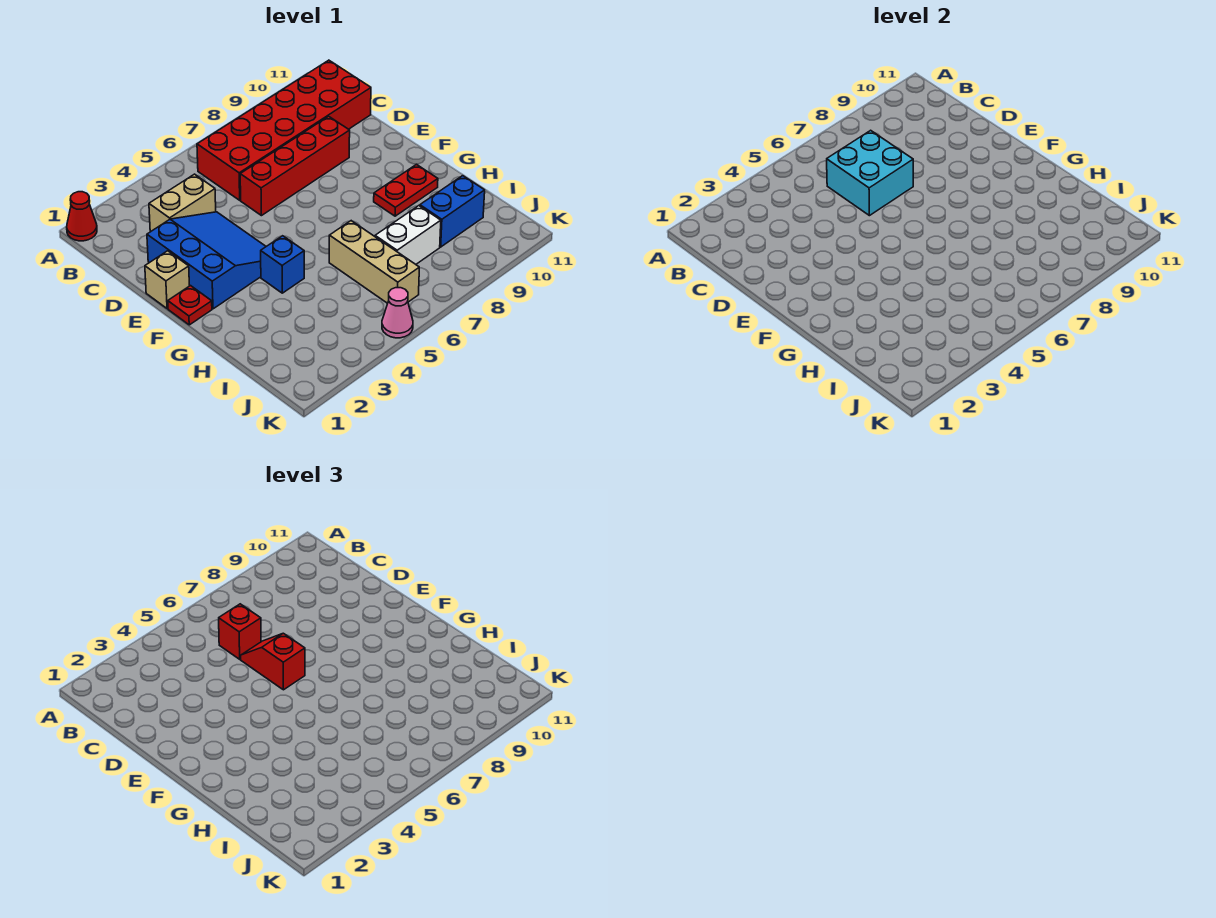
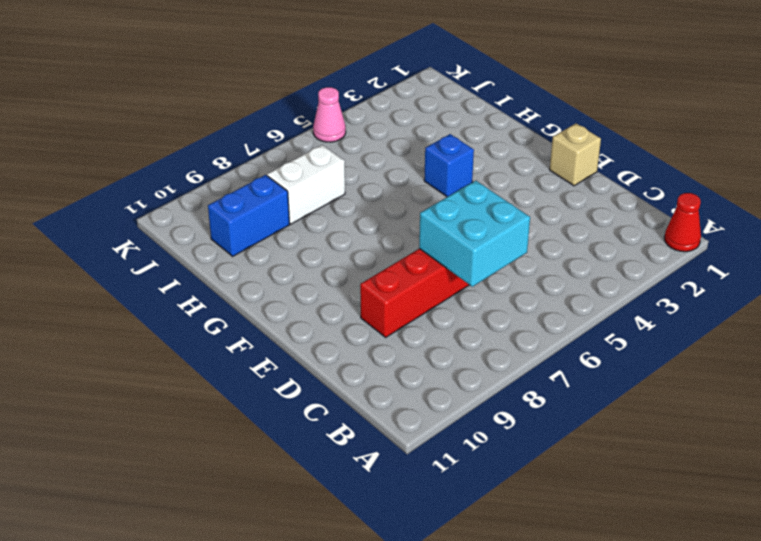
none -> red 2x6 brick [197,60,371,200]
none -> tan 1x2 brick [149,174,216,231]
none -> blue 3x3 slope [147,212,266,309]

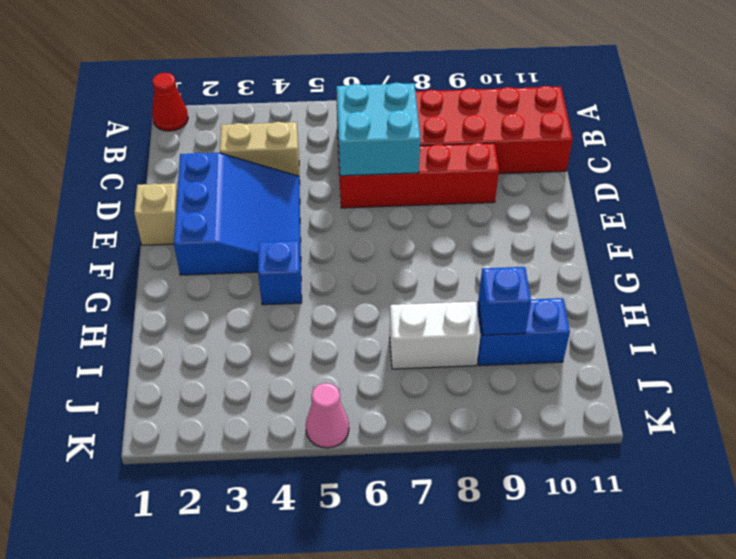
blue 1x1 brick [478,267,531,335] -> none
none -> red 1x1 plate [168,286,212,325]
none -> red 1x2 plate [374,165,438,216]
none -> tan 1x3 brick [329,221,419,303]

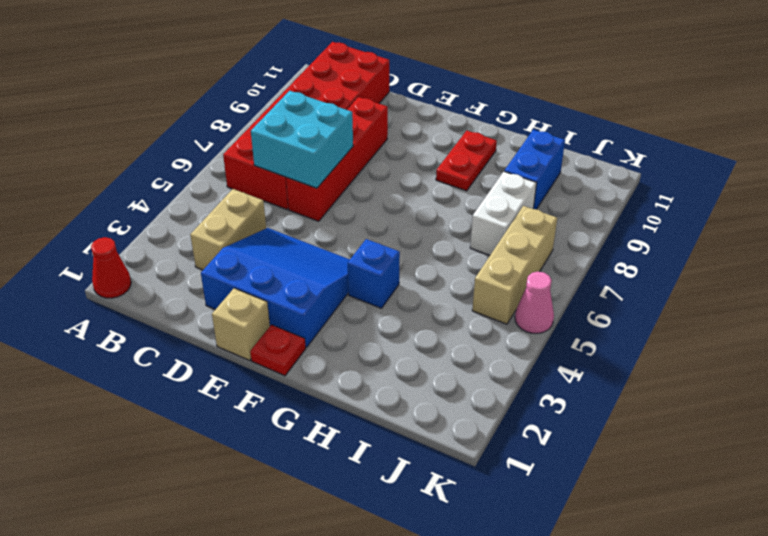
tan 1x3 brick [472,206,557,324] -> tan 1x3 brick turned to [329,221,419,303]
none -> red 1x1 brick [219,604,261,659]
none -> red 1x2 slope [241,633,305,690]

